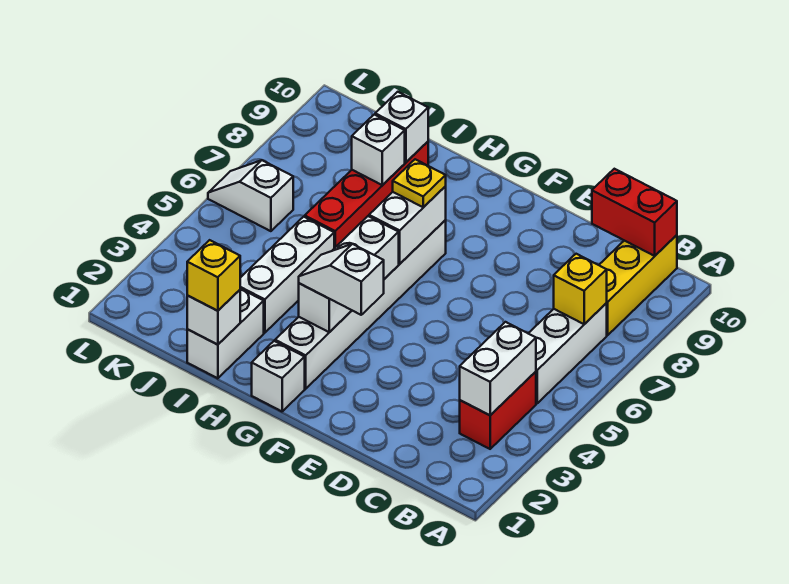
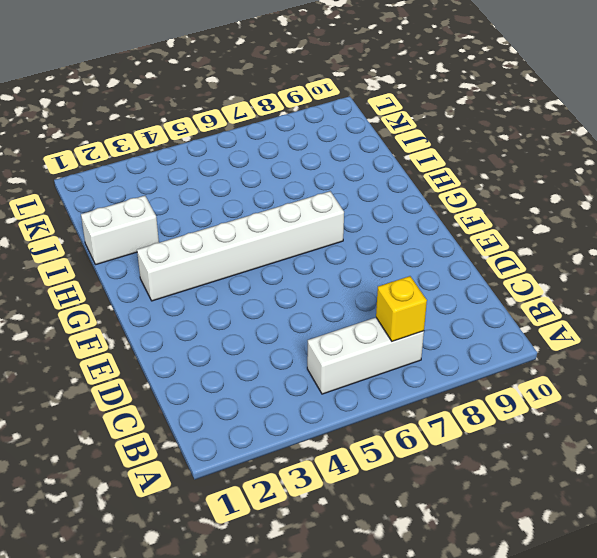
none -> red 1x2 brick [460,372,536,449]
none -> yellow 1x3 brick [599,235,677,335]
none -> white 1x1 brick [252,341,305,411]

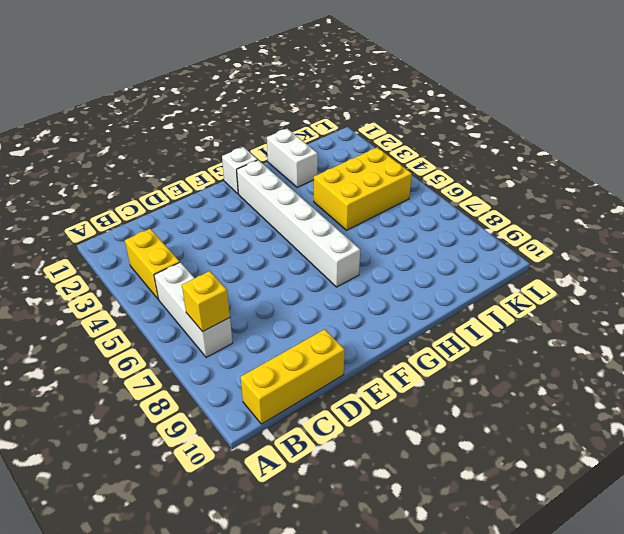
yellow 1x2 brick [125,229,180,299] -> red 1x2 brick [460,372,536,449]
yellow 1x3 brick [241,329,345,424] -> yellow 1x3 brick turned to [599,235,677,335]
yellow 2x3 brick [314,148,412,230] -> white 1x3 brick [240,217,334,333]
none -> red 1x4 brick [305,142,428,248]
none -> white 1x2 slope [208,160,293,231]
none -> white 1x2 brick [460,322,536,415]

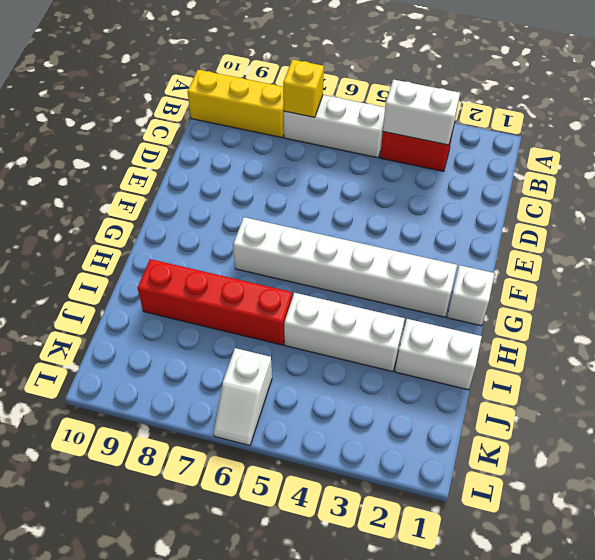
none -> red 1x2 brick [592,169,677,256]
none -> white 1x3 brick [299,216,399,332]
none -> white 1x2 brick [369,186,446,264]

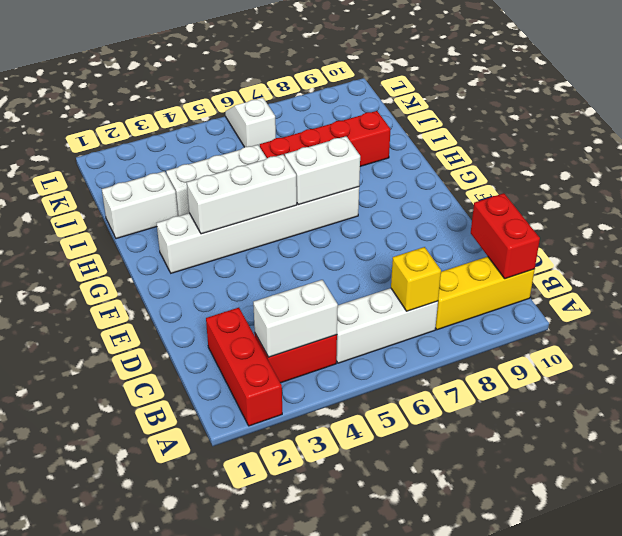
red 1x3 brick [206,308,282,426] -> none
none -> white 1x1 brick [252,341,305,411]
none -> white 1x1 brick [187,290,240,345]
none -> white 1x1 brick [352,115,405,185]

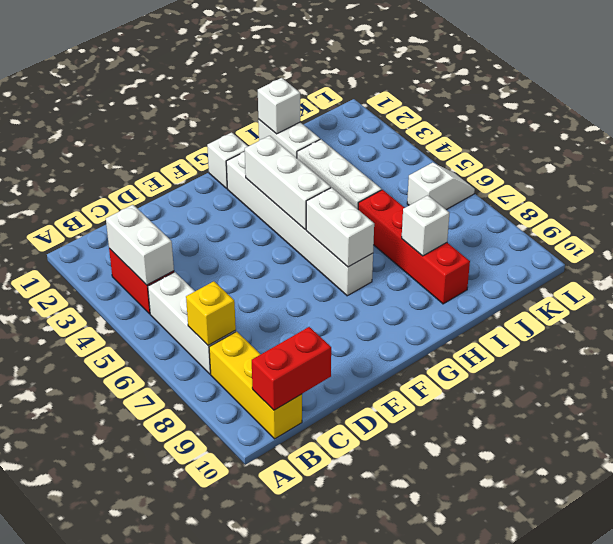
none -> white 1x1 brick [375,92,428,162]
none -> white 1x2 slope [299,244,384,315]
none -> yellow 1x1 plate [393,159,446,207]

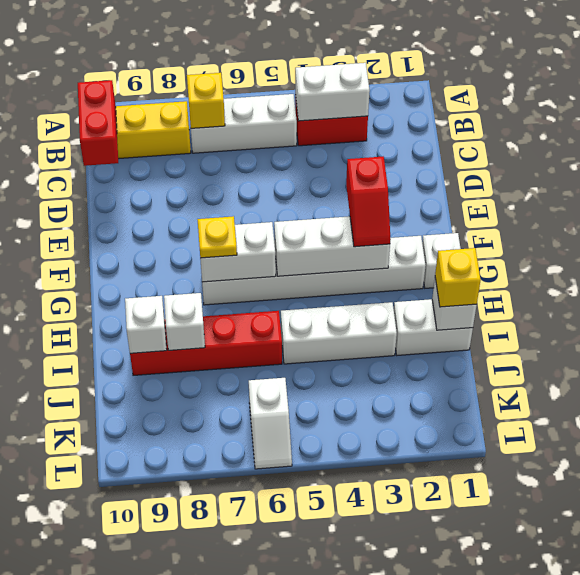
red 1x2 slope [346,157,391,247] -> white 1x2 slope [299,244,384,315]

